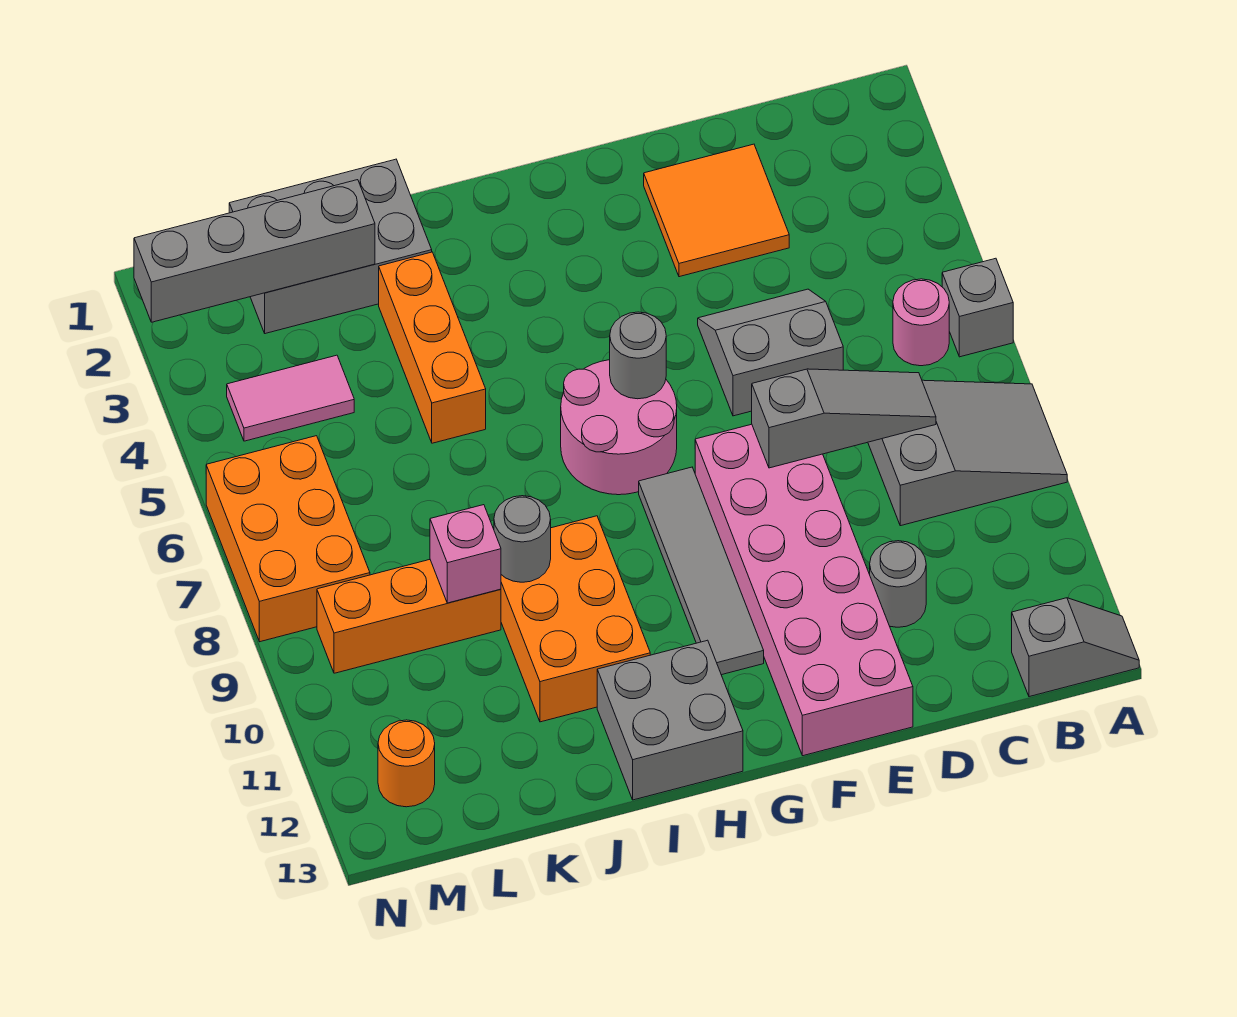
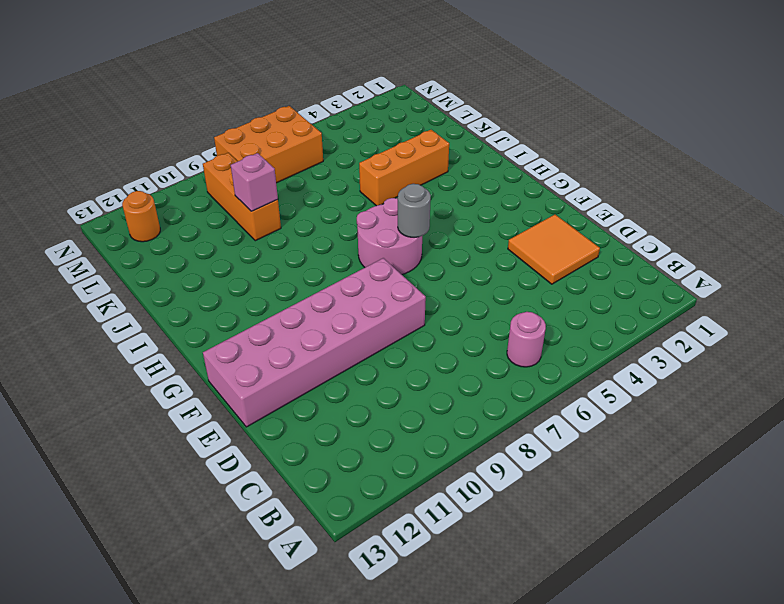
none -> grey 1x1 brick [942,258,1013,357]
none -> grey 2x3 slope [868,380,1067,526]
none -> grey 1x2 slope [1011,598,1139,697]

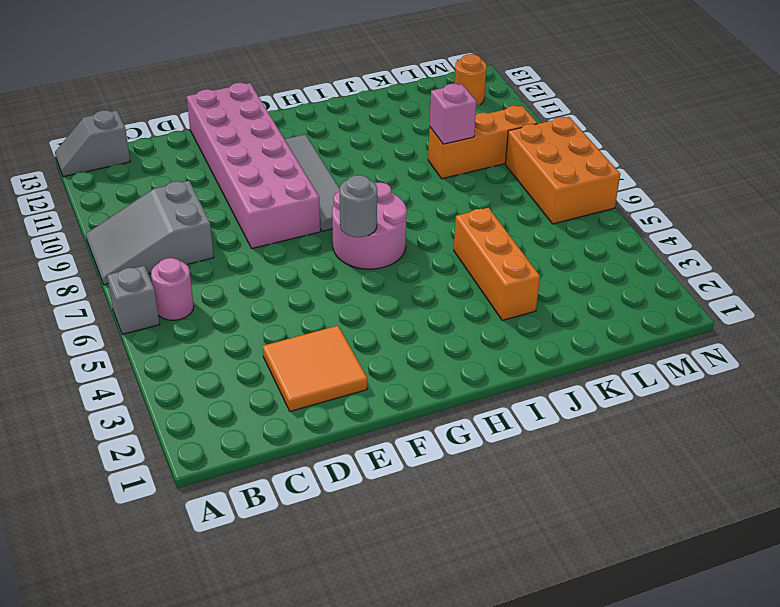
none -> grey 2x2 slope [698,289,843,416]
none -> grey 1x1 round brick [870,541,926,627]
none -> grey 2x2 brick [597,640,743,800]

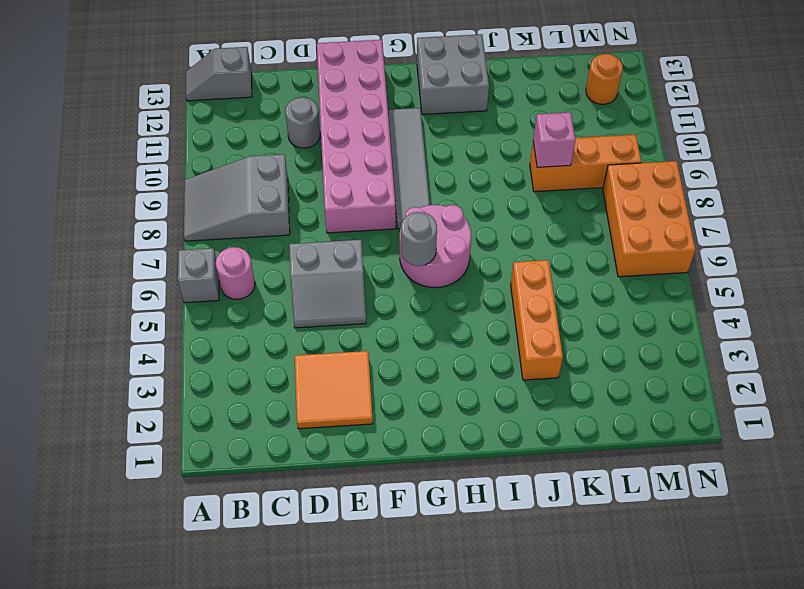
none -> orange 2x3 brick [501,516,650,722]
none -> grey 2x3 brick [229,159,432,334]
none -> pink 1x2 tile [227,355,354,441]

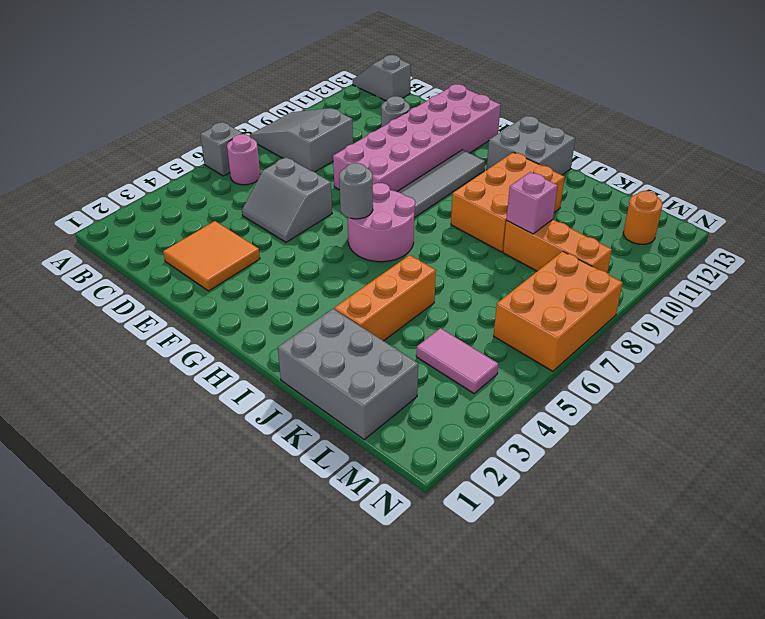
none -> grey 1x3 slope [752,369,936,468]
none -> grey 1x1 round brick [494,496,551,582]
none -> grey 1x4 brick [134,180,375,322]

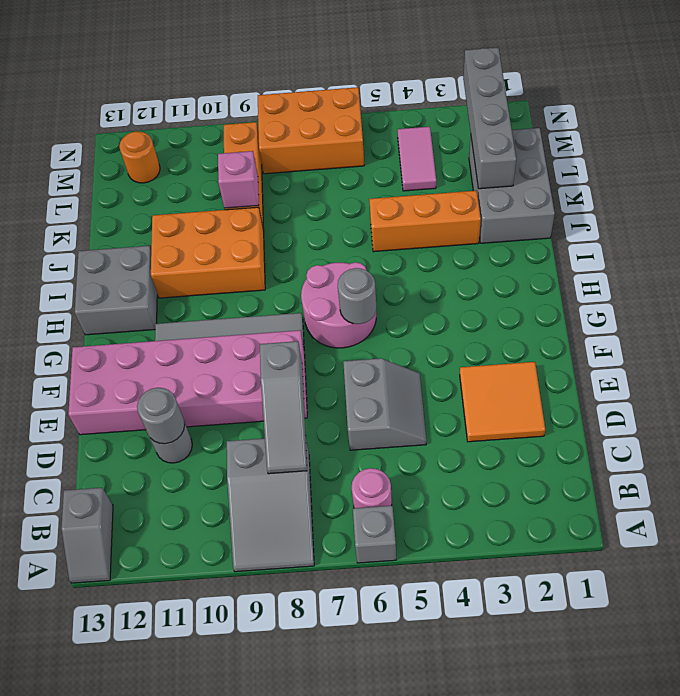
grey 1x1 round brick [137,388,185,444] -> grey 1x1 round brick moved to [494,496,551,582]

